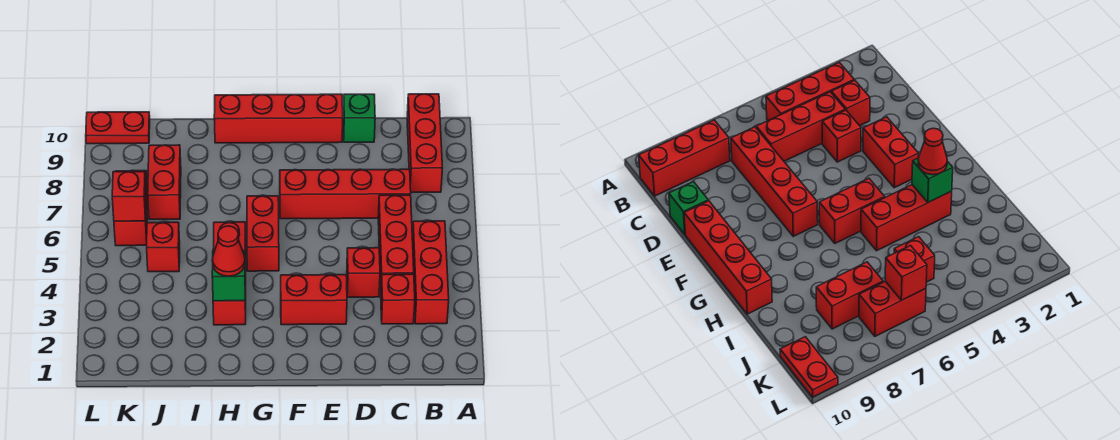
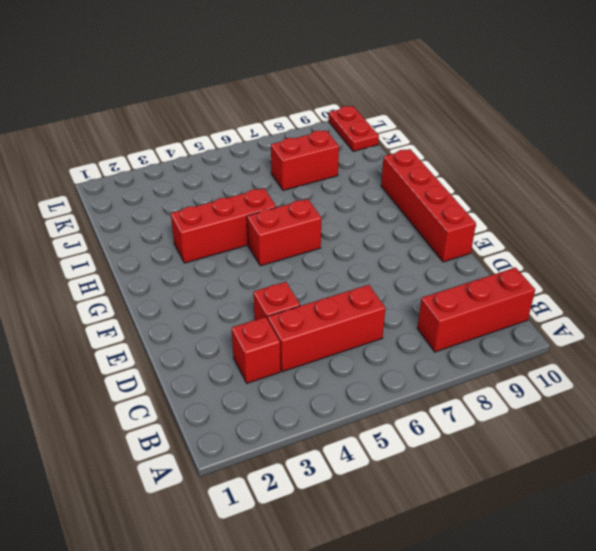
none -> red 1x3 brick [412,221,449,324]
none -> red 1x4 brick [280,169,411,219]
none -> green 1x1 brick [343,94,375,142]

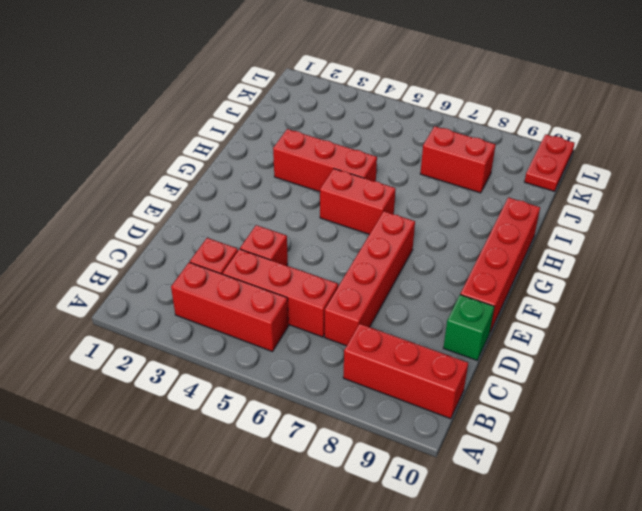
none -> red 1x2 brick [281,275,347,325]
none -> red 1x1 brick [147,222,180,272]
none -> red 1x2 brick [114,171,148,246]

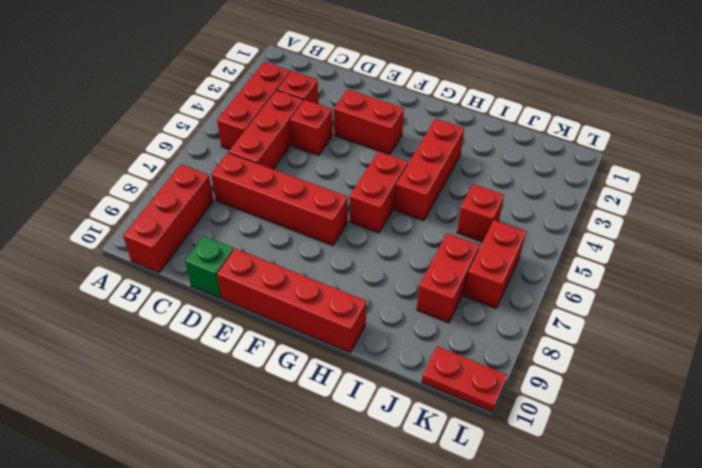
none -> green 1x1 brick [212,251,245,301]
none -> red 1x1 brick [112,172,146,221]
none -> red 1x1 cone [212,226,245,276]

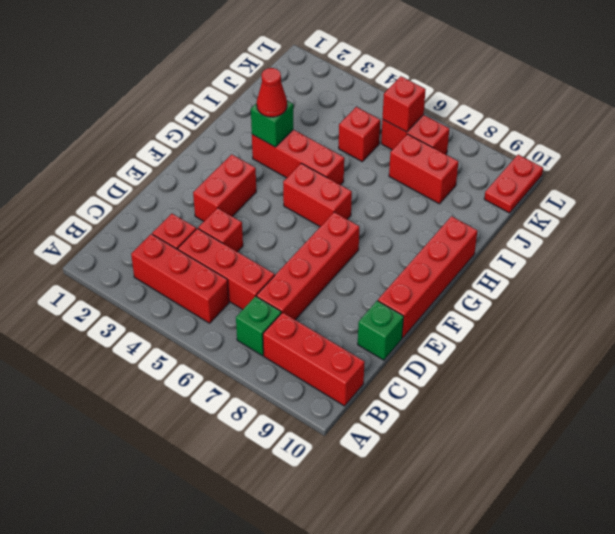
green 1x1 brick [236,296,281,356] -> none

